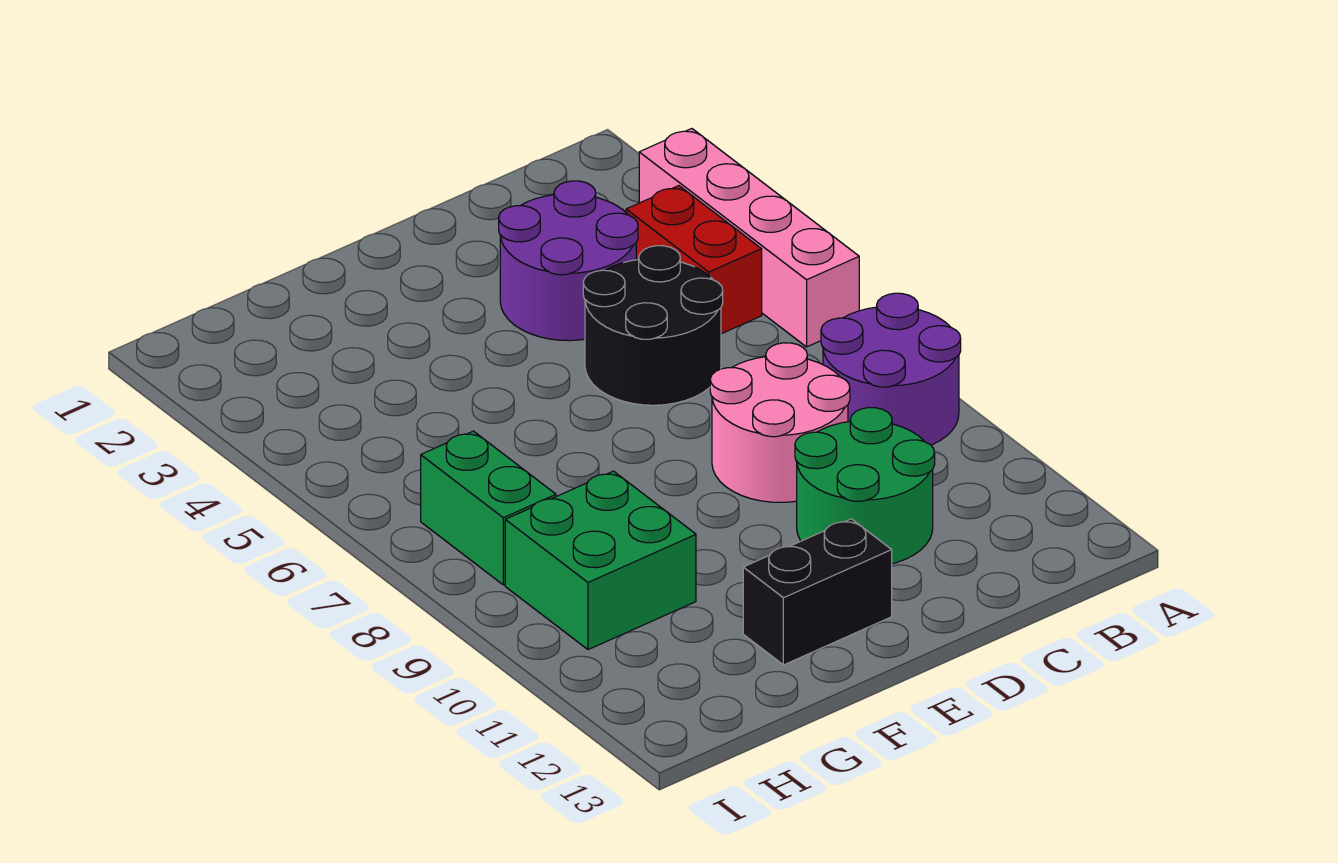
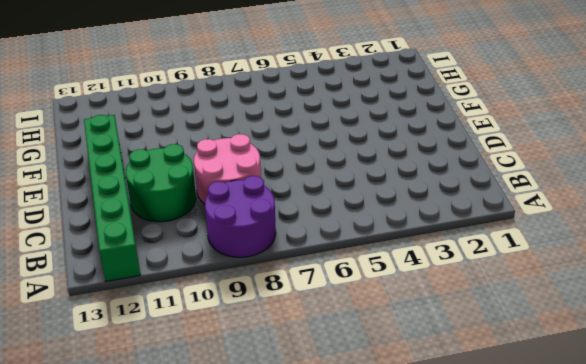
green 1x6 brick [84,115,140,281] -> black 1x2 brick [743,519,892,665]
none -> pink 1x4 brick [639,129,859,347]
none -> red 1x2 brick [626,186,762,334]

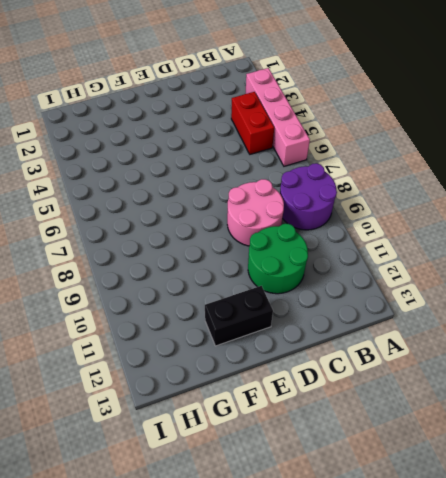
none -> purple 2x2 round brick [499,181,638,341]
none -> black 2x2 round brick [583,246,723,405]

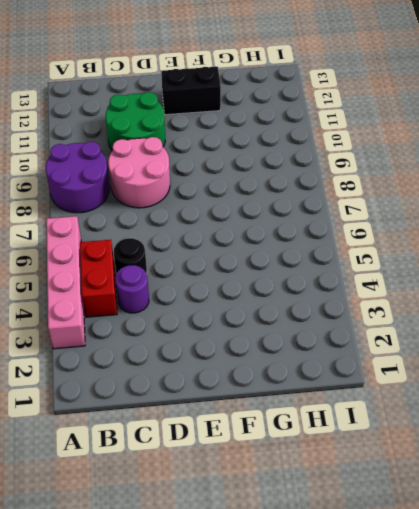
purple 1x1 round brick [115,265,149,313] -> purple 2x2 round brick [499,181,638,341]
black 1x1 round brick [114,238,147,274] -> black 2x2 round brick [583,246,723,405]
none -> green 2x2 brick [505,471,696,650]
none -> green 1x2 brick [421,431,556,585]

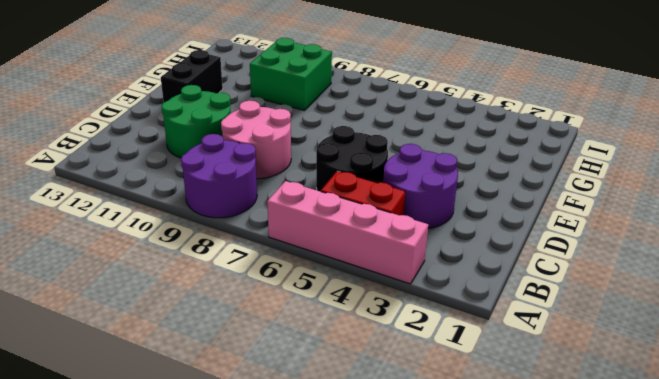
none -> green 1x2 brick [421,431,556,585]

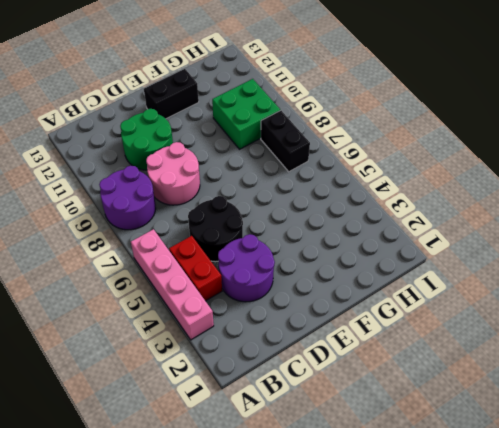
black 1x2 brick [261,110,310,172] -> green 1x2 brick [421,431,556,585]

